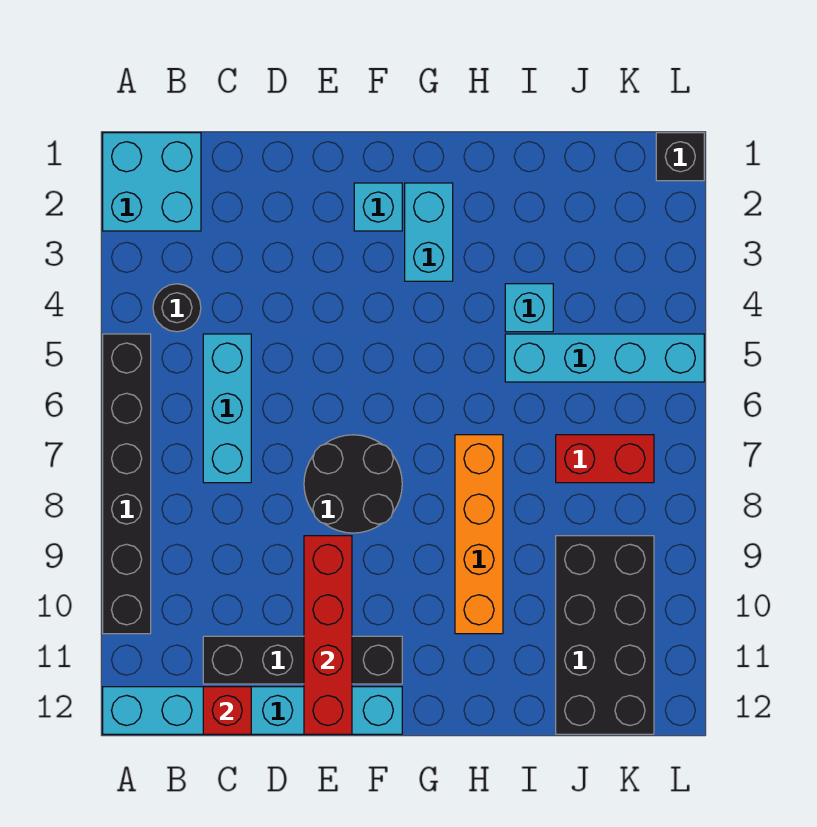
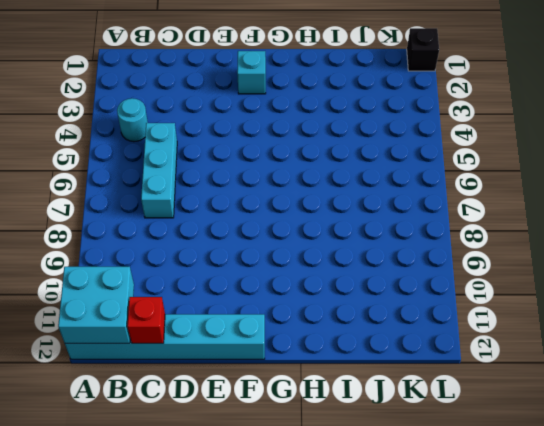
cyan 2x2 brick [58,267,134,343] -> cyan 2x2 brick moved to [103,133,201,231]
cyan 1x1 round brick [117,98,148,142] -> black 1x1 round brick [153,284,201,332]
none -> black 1x6 brick [103,334,151,634]
none -> black 1x4 brick [203,636,402,684]
none -> black 2x2 round brick [304,435,402,533]

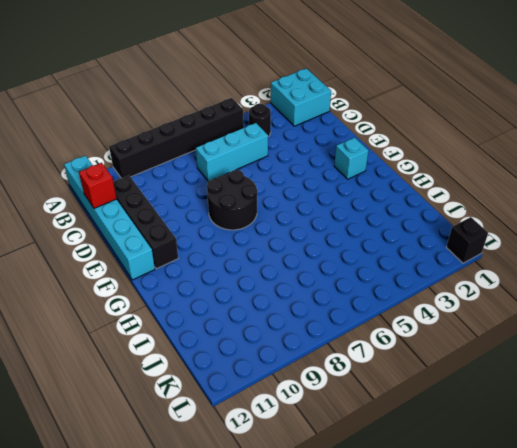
none -> cyan 1x2 brick [405,183,453,281]
none -> orange 1x4 brick [455,435,503,634]
none -> cyan 1x1 brick [505,284,553,332]

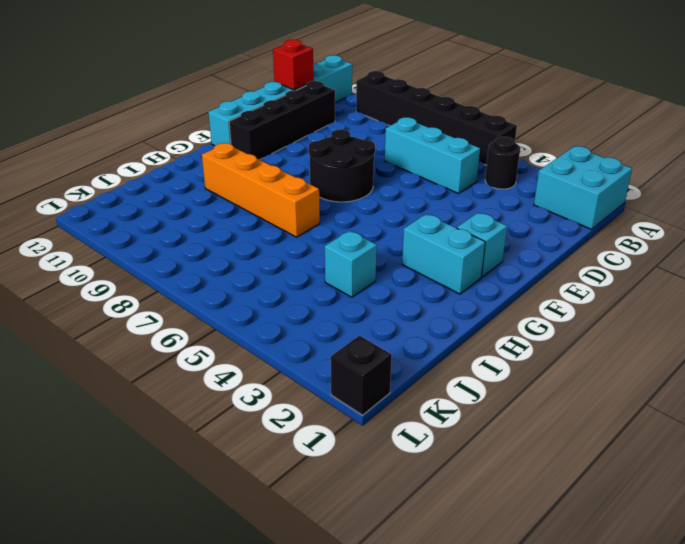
none -> cyan 1x4 brick [505,334,704,382]
none -> red 1x2 brick [556,435,654,483]
none -> black 2x4 brick [556,536,654,734]

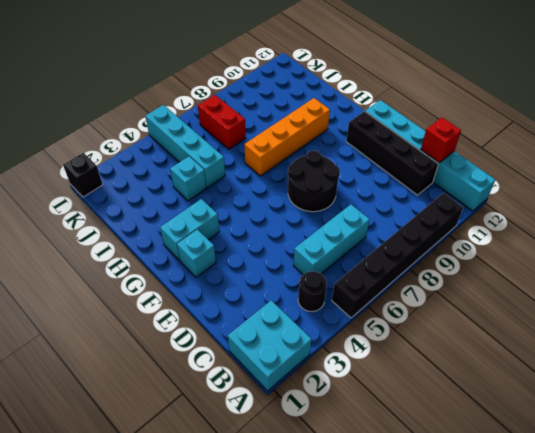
none -> black 2x4 brick [556,536,654,734]
none -> red 1x4 brick [304,536,352,734]

